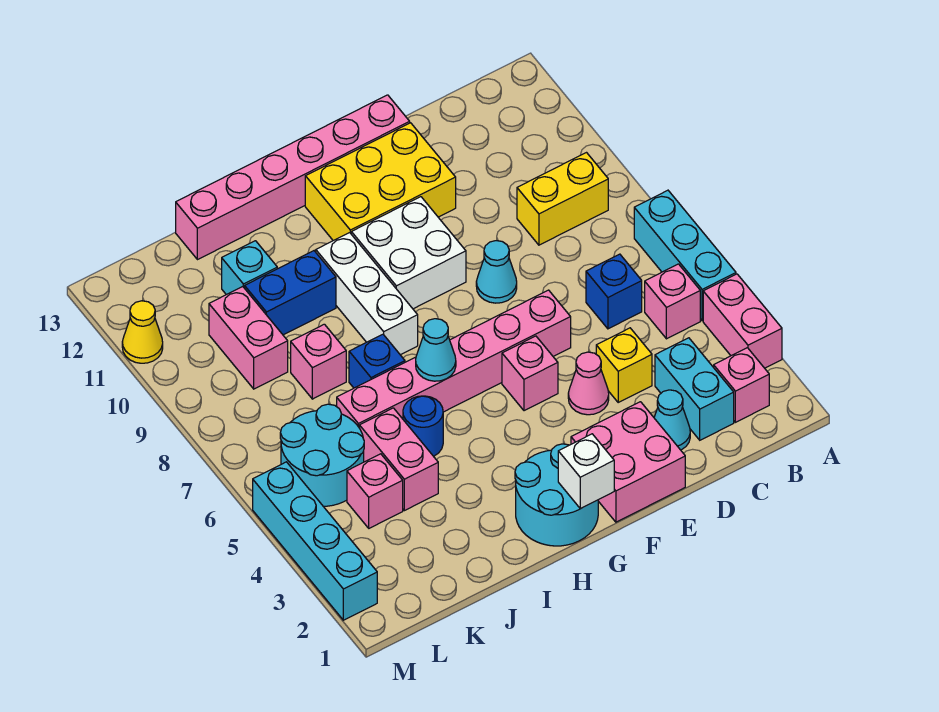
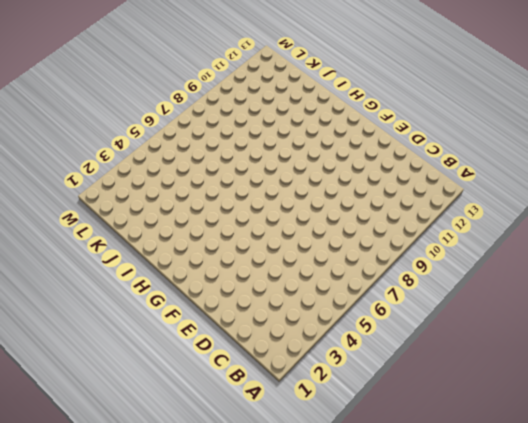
none -> pink 1x2 brick [703,274,782,368]
none -> cyan 1x3 brick [634,190,736,321]
none -> pink 1x1 brick [714,348,769,422]
none -> pink 1x1 brick [645,264,700,339]

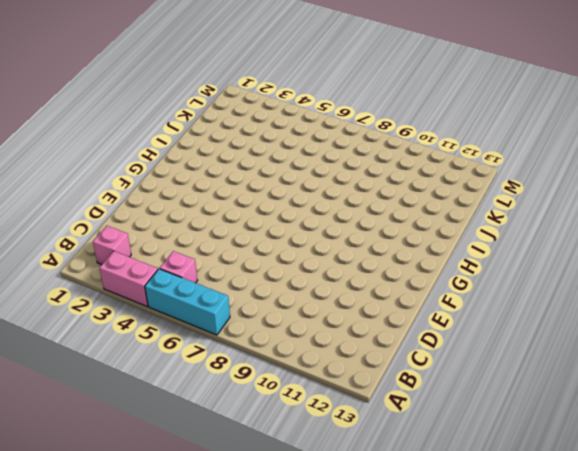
none -> yellow 1x2 brick [517,153,608,245]
none -> cyan 1x2 brick [655,338,734,440]
none -> blue 1x1 brick [586,254,642,329]
none -> cyan 1x1 cone [654,390,690,450]

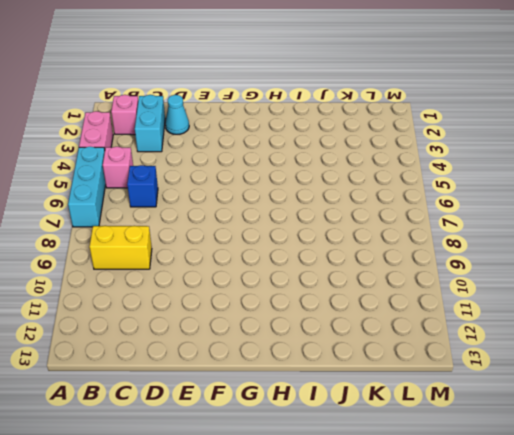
none -> yellow 1x1 brick [596,328,652,402]
none -> pink 2x2 brick [571,402,685,522]
none -> pink 1x1 cone [568,352,609,415]
none -> pink 1x6 brick [337,290,571,428]

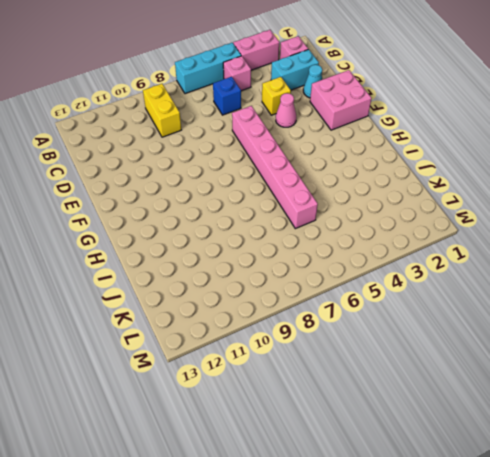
none -> cyan 1x1 cone [476,241,517,303]
none -> yellow 2x3 brick [305,123,456,241]
none -> pink 1x6 brick [176,95,410,260]
none -> pink 1x1 brick [502,336,558,411]

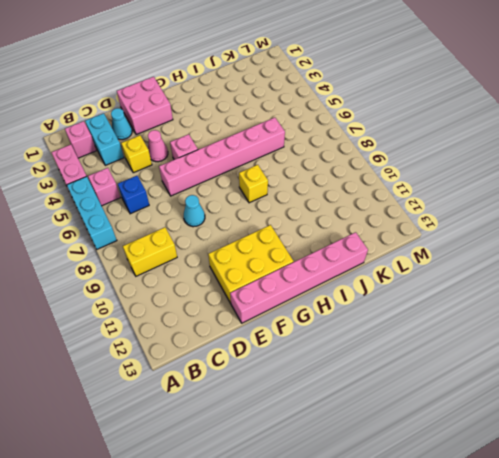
yellow 1x1 brick [239,165,268,203] -> white 1x3 brick [316,233,418,355]
none -> white 2x2 brick [351,197,466,309]
none -> cyan 2x2 round brick [515,444,598,546]
none -> blue 1x1 round brick [403,396,443,456]
none -> blue 1x1 brick [349,334,405,388]

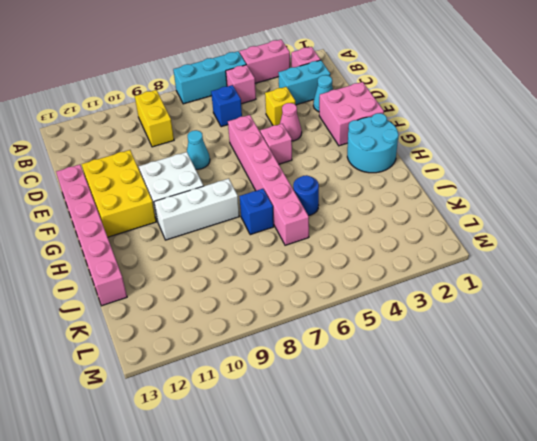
none -> blue 1x2 brick [245,251,336,335]
none -> pink 1x2 brick [360,408,438,511]
none -> pink 1x1 brick [291,324,346,399]
none -> cyan 1x1 brick [222,241,277,295]

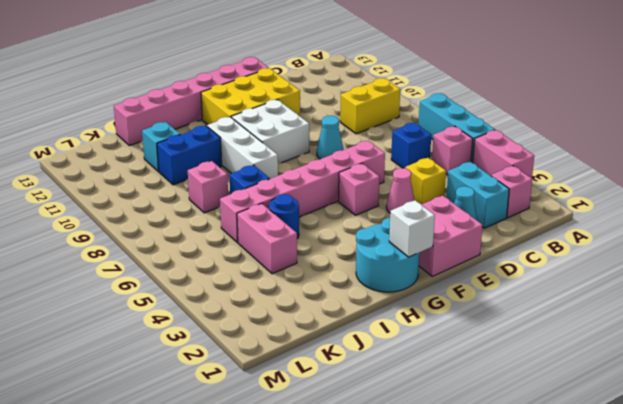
none -> pink 1x1 brick [347,454,403,528]
none -> cyan 2x2 round brick [280,404,364,506]
none -> pink 1x2 brick [209,287,288,389]
none -> cyan 1x4 brick [253,462,377,620]

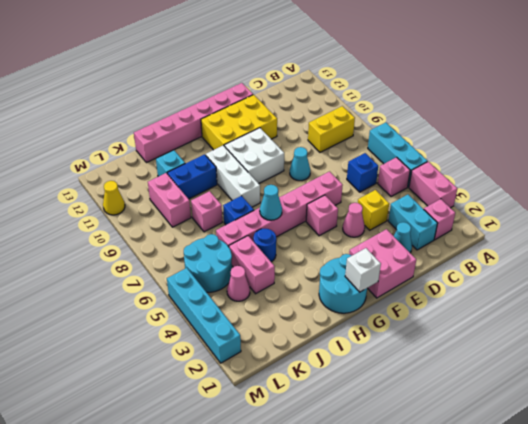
pink 1x1 cone [227,266,250,301] -> pink 1x1 brick [347,454,403,528]

